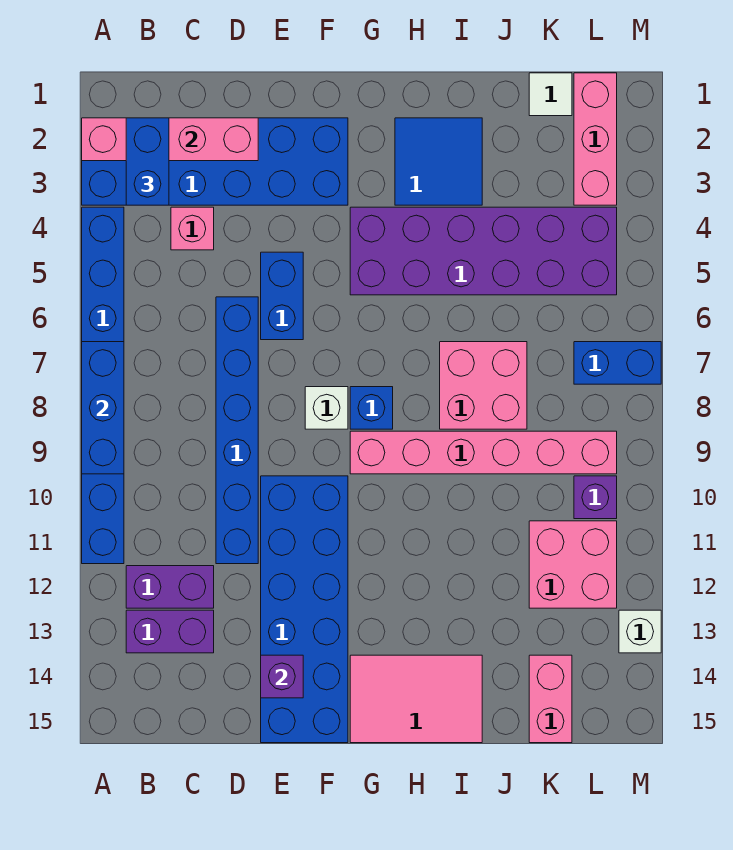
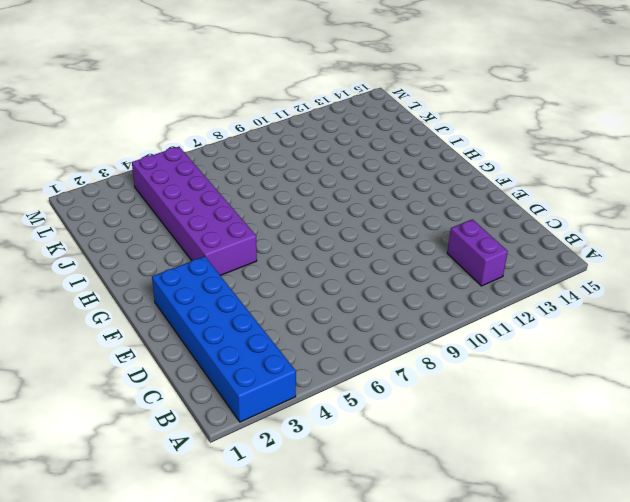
none -> blue 1x8 brick [82,207,124,564]
none -> purple 1x2 brick [126,610,214,653]
none -> pink 1x1 brick [171,207,214,250]

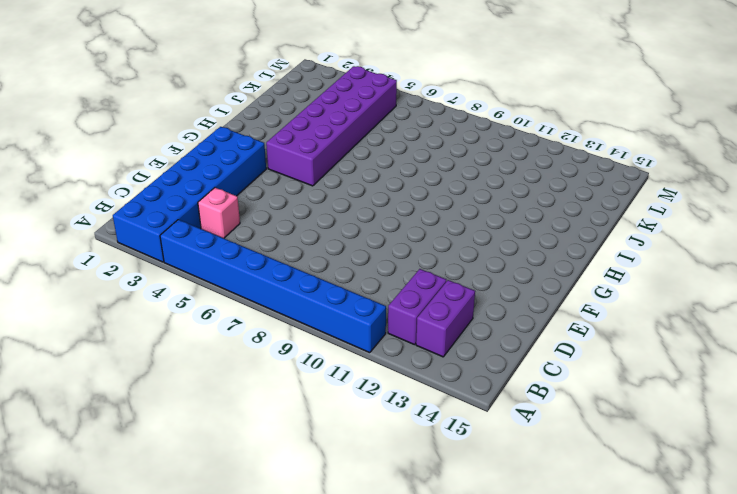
none -> blue 1x6 brick [216,297,258,564]
none -> blue 1x2 brick [261,252,303,340]
none -> blue 2x6 brick [261,476,348,743]

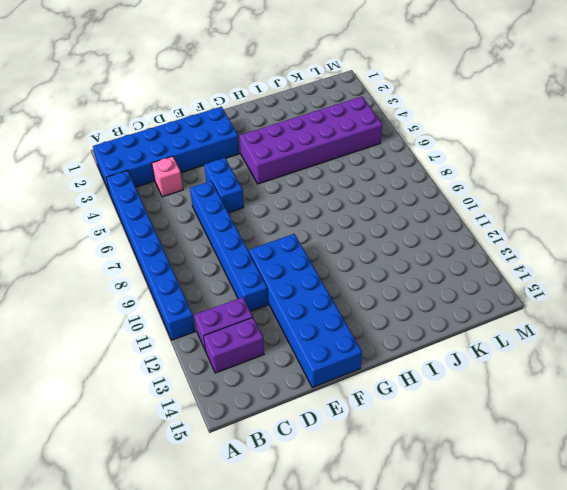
none -> white 1x1 brick [305,387,348,429]
none -> blue 1x1 brick [350,387,393,429]
none -> pink 1x6 brick [350,431,617,474]

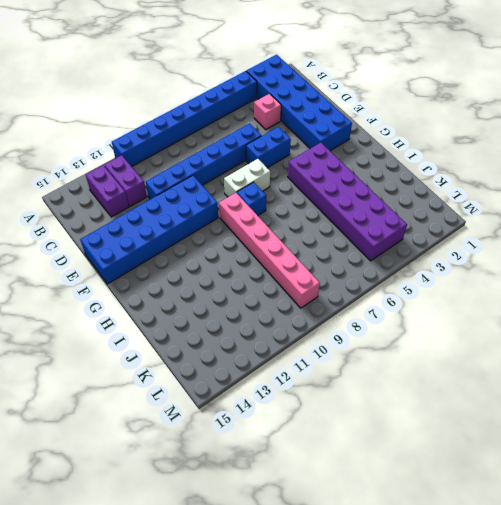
white 1x2 brick [224,159,270,197] -> white 1x1 brick [305,387,348,429]
none -> pink 2x3 tile [350,655,482,743]
none -> blue 2x2 tile [395,118,482,205]
none -> pink 2x2 brick [440,342,527,429]

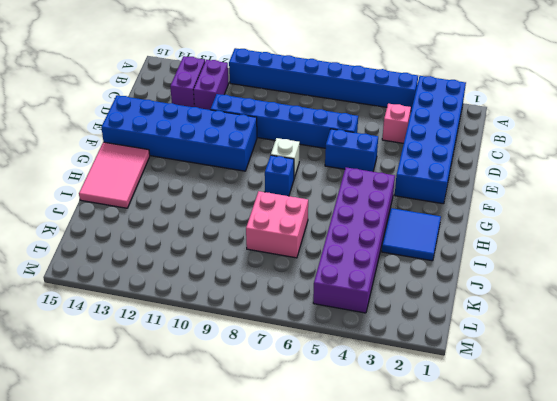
none -> pink 1x6 brick [350,431,617,474]
none -> white 1x1 tile [529,73,572,116]
none -> pink 2x2 brick [529,521,617,608]

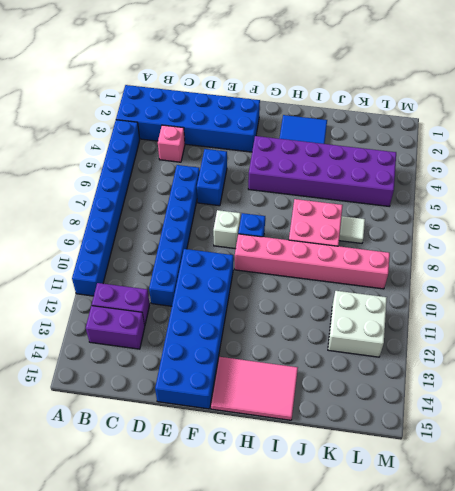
white 1x1 tile [339,216,365,243] -> white 1x1 tile moved to [529,73,572,116]
white 2x2 brick [328,291,387,357] -> pink 2x2 brick [529,521,617,608]
none -> pink 1x2 brick [529,655,572,743]
none -> pink 1x3 brick [574,73,617,205]
none -> blue 1x2 brick [574,342,661,384]

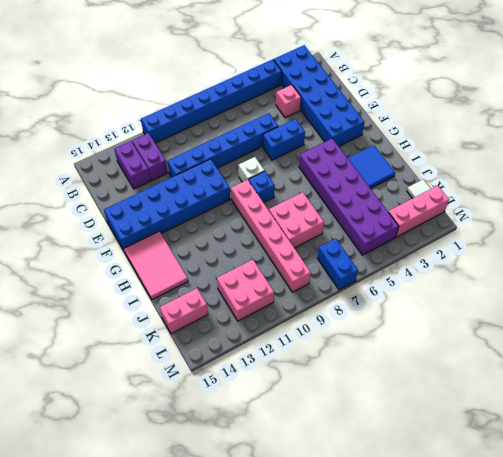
none -> purple 1x1 brick [574,476,617,519]
none -> white 1x1 brick [619,610,661,653]
none -> pink 1x4 brick [82,118,258,161]

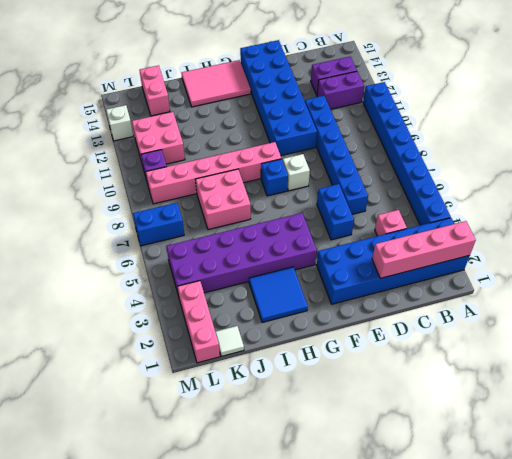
none -> blue 1x3 brick [82,342,124,474]
none -> purple 1x1 brick [261,655,303,698]
none -> blue 1x2 brick [126,118,169,205]

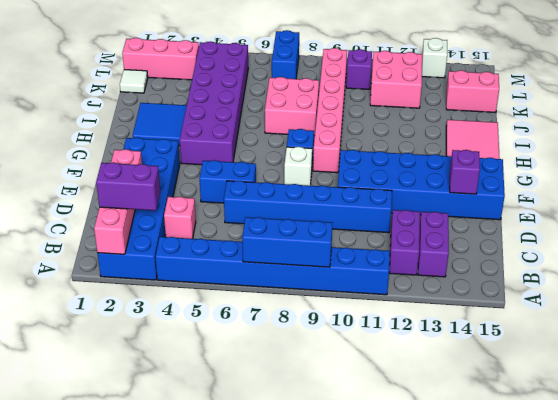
purple 1x2 brick [96,162,160,211] -> blue 1x2 brick [126,118,169,205]

